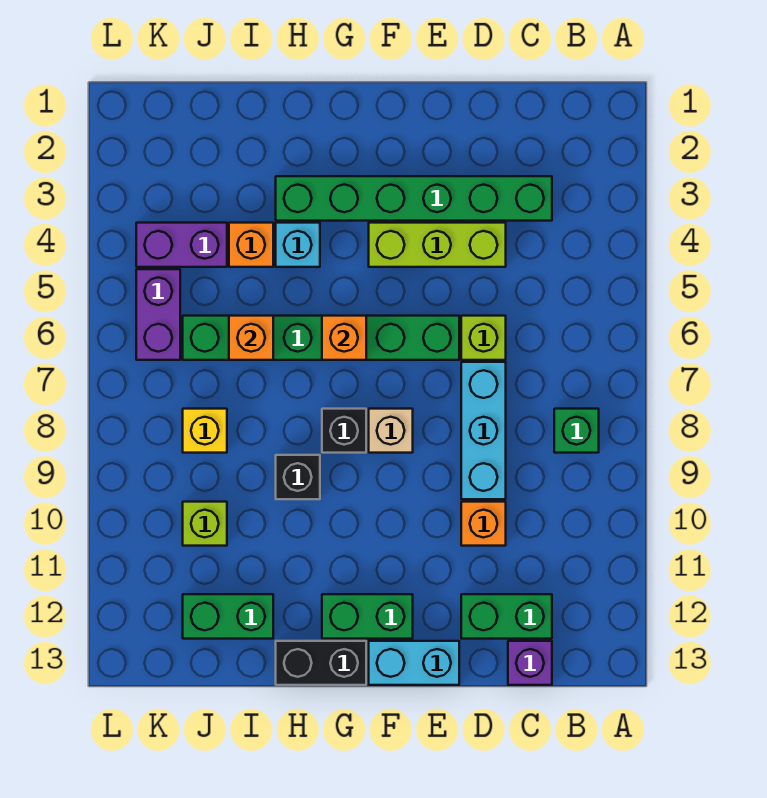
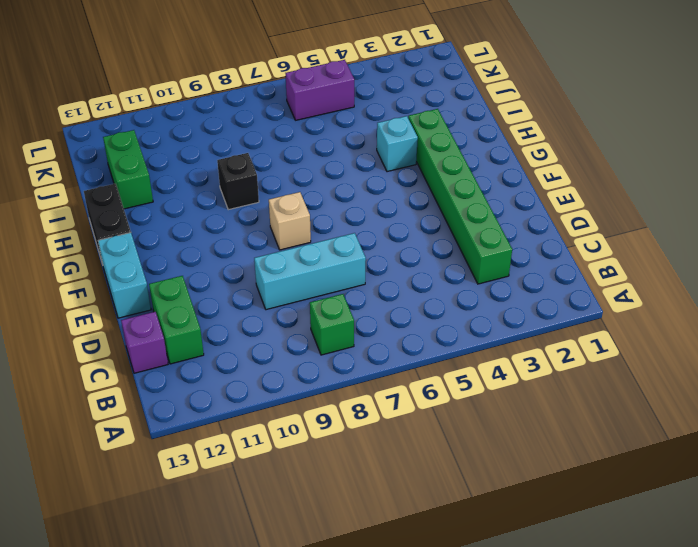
none -> lime 1x3 brick [369,223,506,267]
none -> lime 1x1 brick [461,316,506,360]
none -> orange 1x1 brick [461,502,506,546]

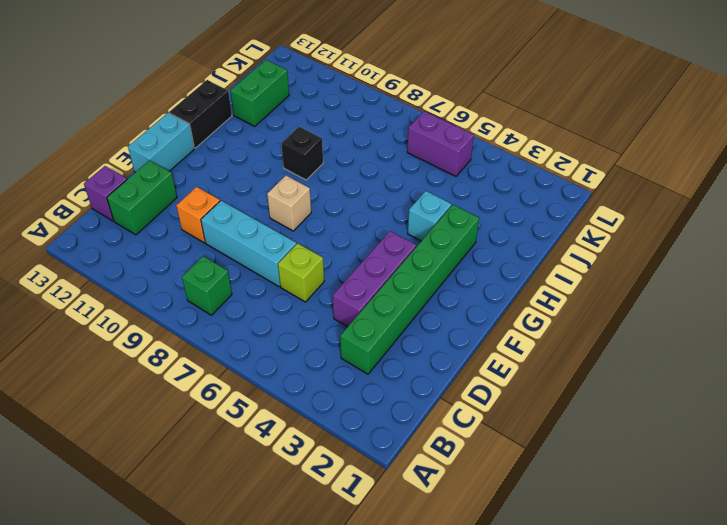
purple 1x3 brick [333,231,416,327] -> lime 1x3 brick [369,223,506,267]
none -> green 1x6 brick [183,316,459,360]
none -> green 1x2 brick [322,594,413,639]
none -> black 1x1 brick [322,409,366,453]

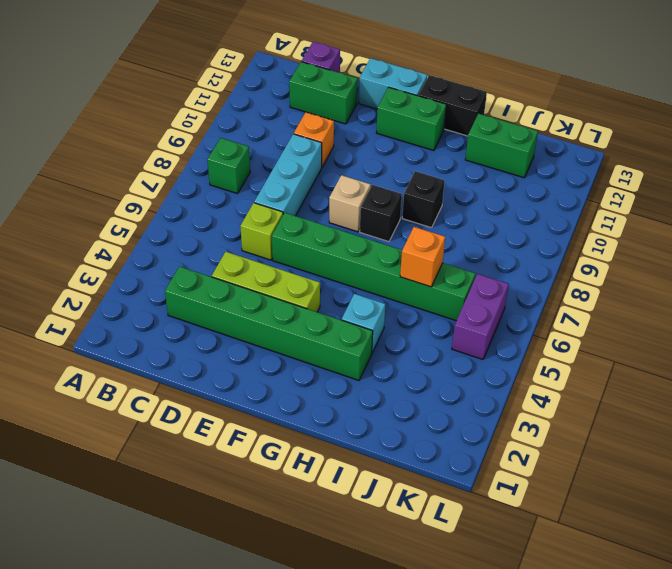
none -> orange 1x1 brick [229,223,273,267]
none -> purple 1x2 brick [136,223,227,267]
none -> yellow 1x1 brick [183,409,227,453]

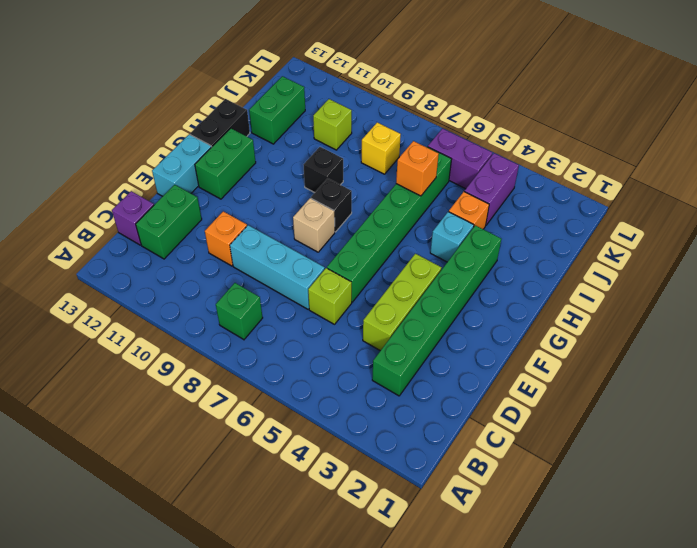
none -> orange 1x1 brick [322,316,366,360]

